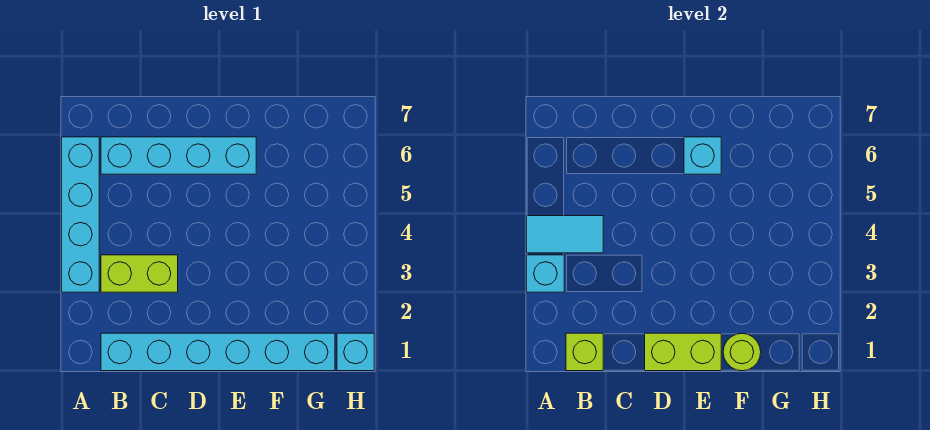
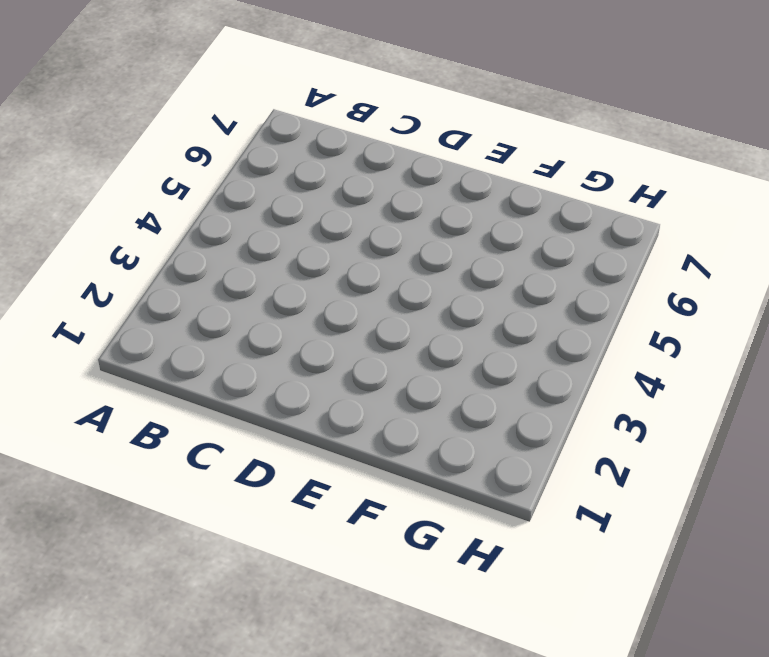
none -> cyan 1x4 brick [62,137,99,292]
none -> cyan 1x6 brick [101,333,335,371]

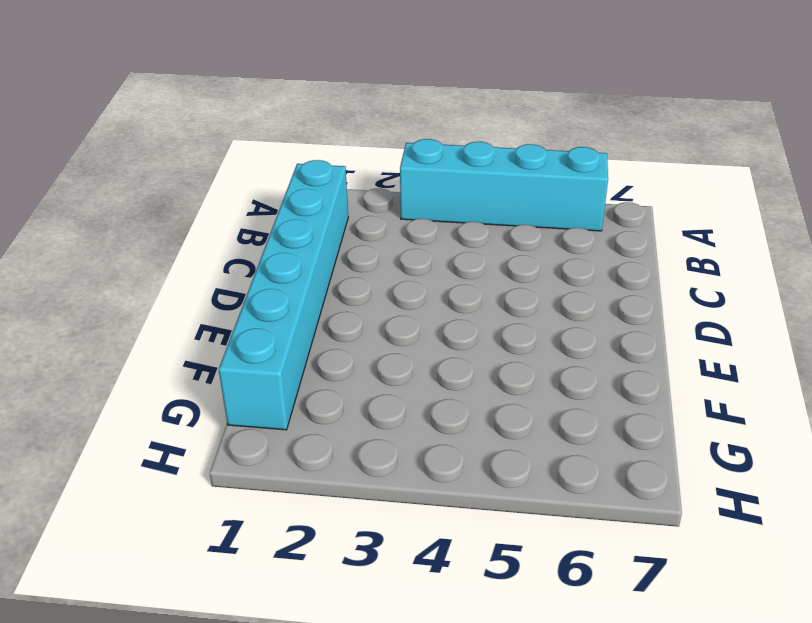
none -> lime 1x2 brick [101,255,178,292]
none -> cyan 1x4 brick [101,137,256,174]

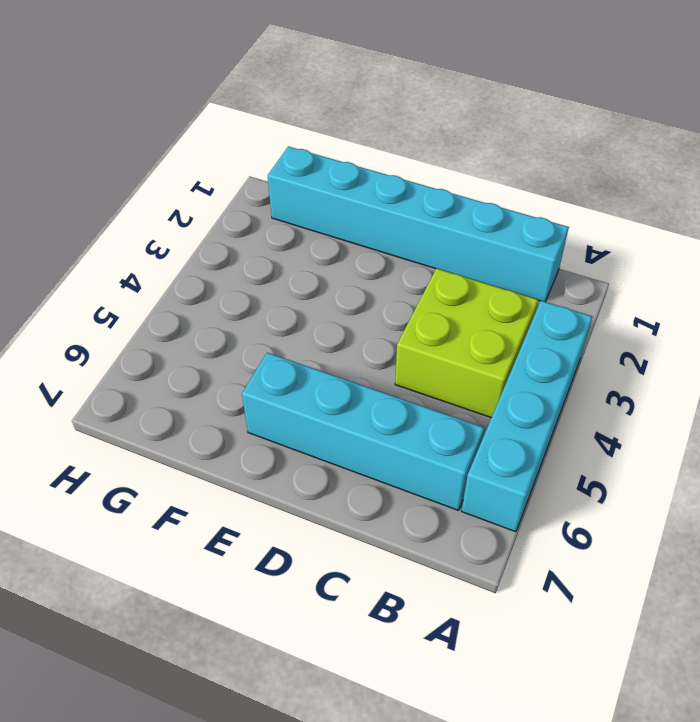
lime 2x2 brick [395,268,538,418] -> lime 1x2 brick [101,255,178,292]
none -> cyan 1x1 brick [337,333,374,371]
none -> cyan 1x1 brick [527,255,564,292]

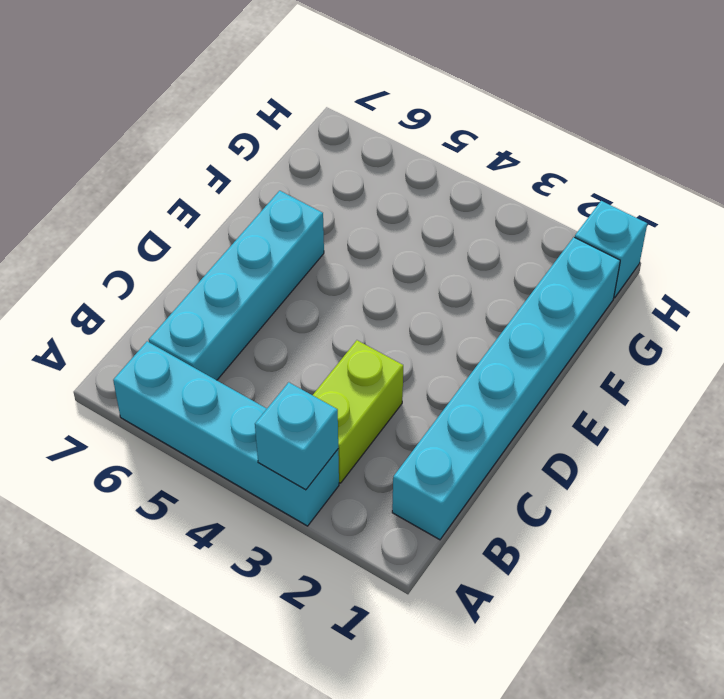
none -> cyan 1x2 tile [527,216,603,253]
none -> lime 1x1 brick [566,333,603,371]

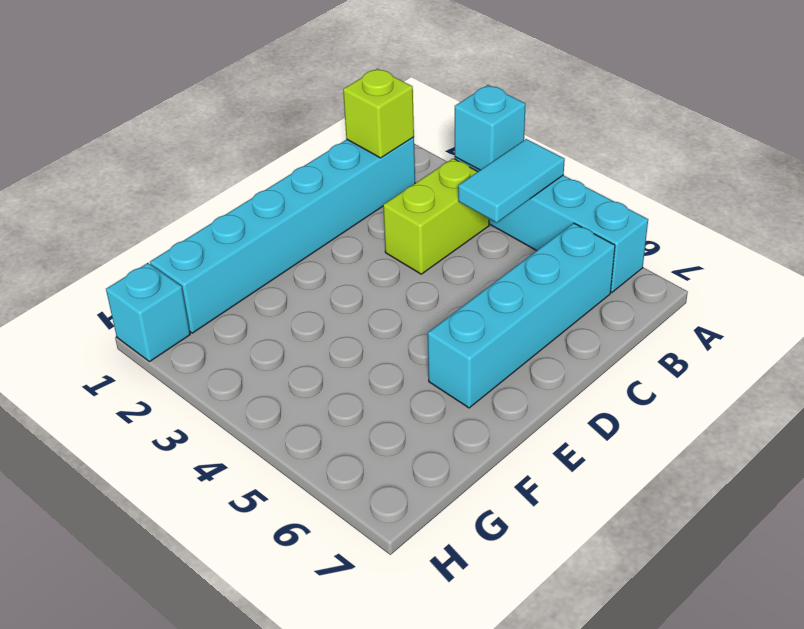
none -> lime 1x2 brick [645,333,721,371]
none -> cyan 1x1 brick [684,137,721,174]

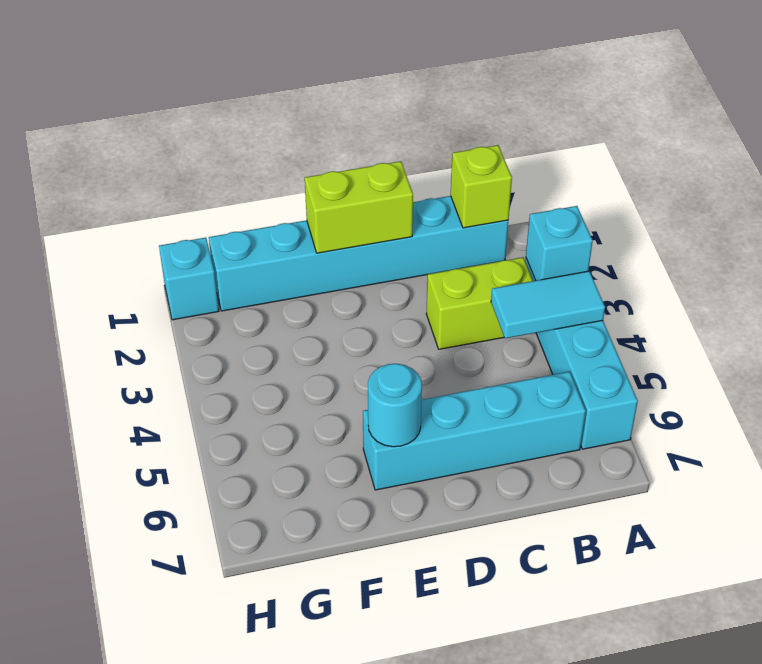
cyan 1x1 round brick [368,364,422,447] -> cyan 1x1 brick [684,137,721,174]
none -> lime 1x1 round brick [723,333,761,371]

